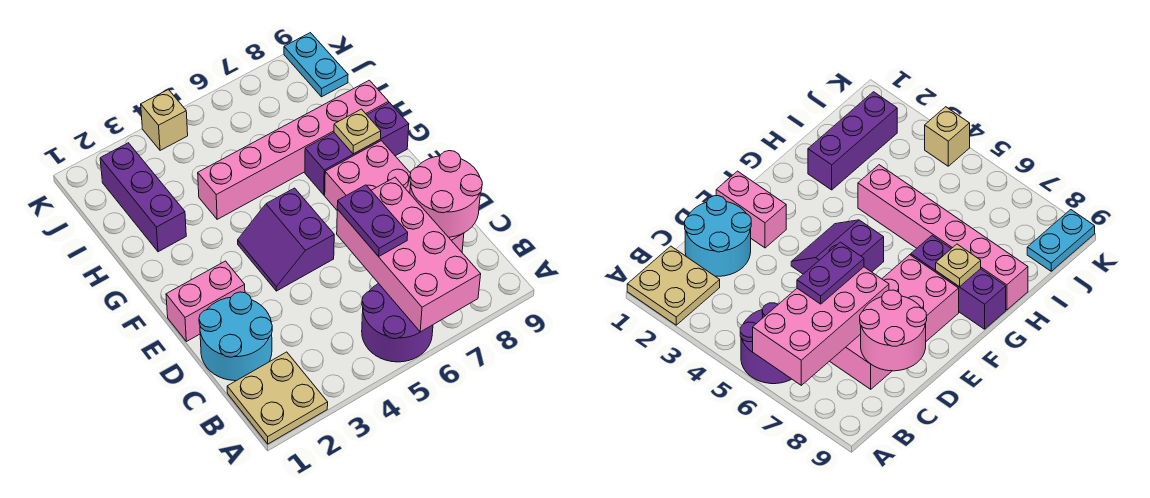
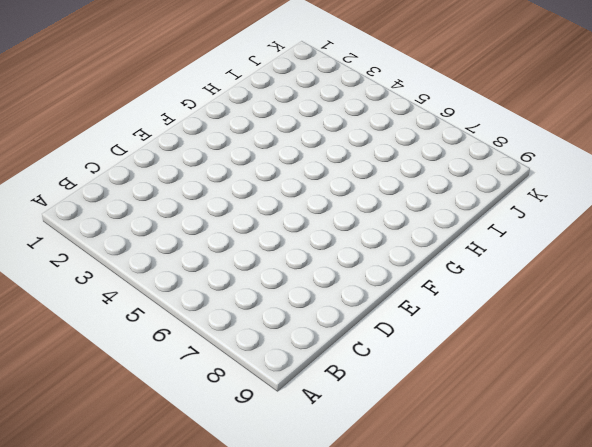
none -> tan 2x2 plate [227,352,328,444]
none -> purple 2x2 round brick [362,284,433,362]
none -> cyan 2x2 round brick [199,292,272,381]

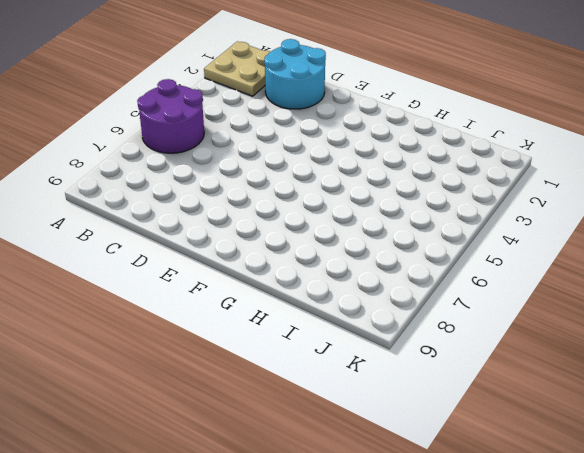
none -> pink 2x4 brick [325,141,464,252]
none -> pink 1x2 brick [166,261,245,342]
none -> purple 2x2 slope [238,188,334,291]

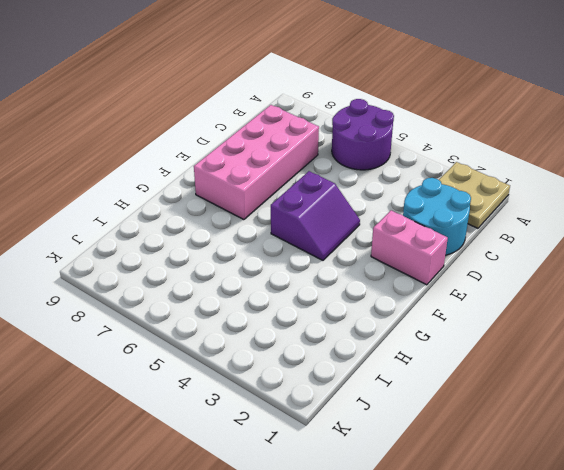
none -> purple 1x3 brick [305,103,409,195]
none -> purple 1x3 brick [100,143,186,252]
none -> pink 1x6 brick [198,80,389,219]

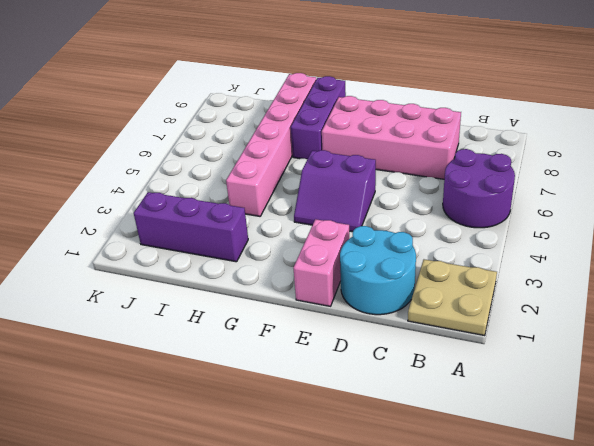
none -> cyan 1x2 plate [284,33,348,97]
none -> tan 1x1 brick [141,89,188,150]
none -> pink 2x4 brick [337,177,481,332]

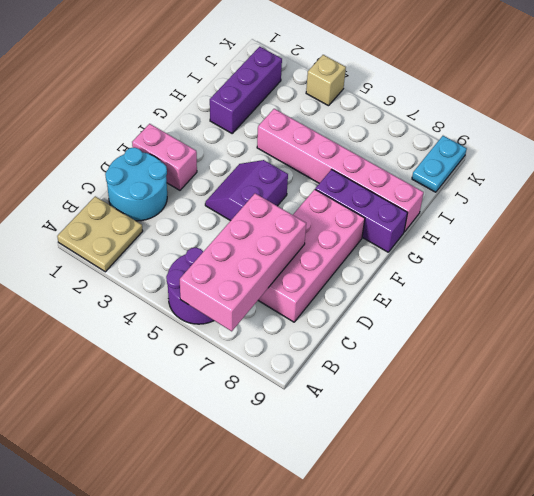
none -> pink 2x2 round brick [410,151,482,237]
none -> tan 1x1 plate [334,109,381,154]
none -> purple 1x2 plate [337,185,408,256]

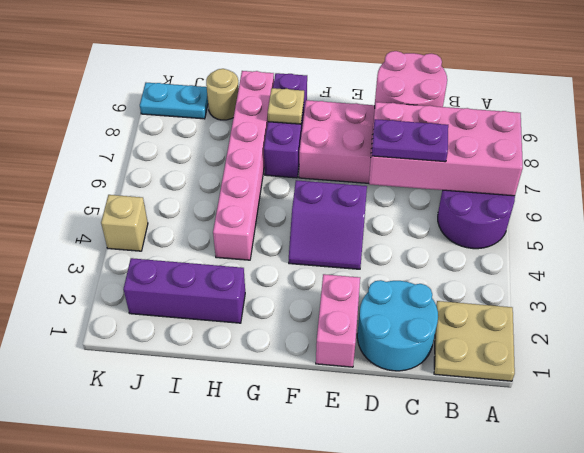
tan 1x1 round brick [206,69,239,120] -> none

